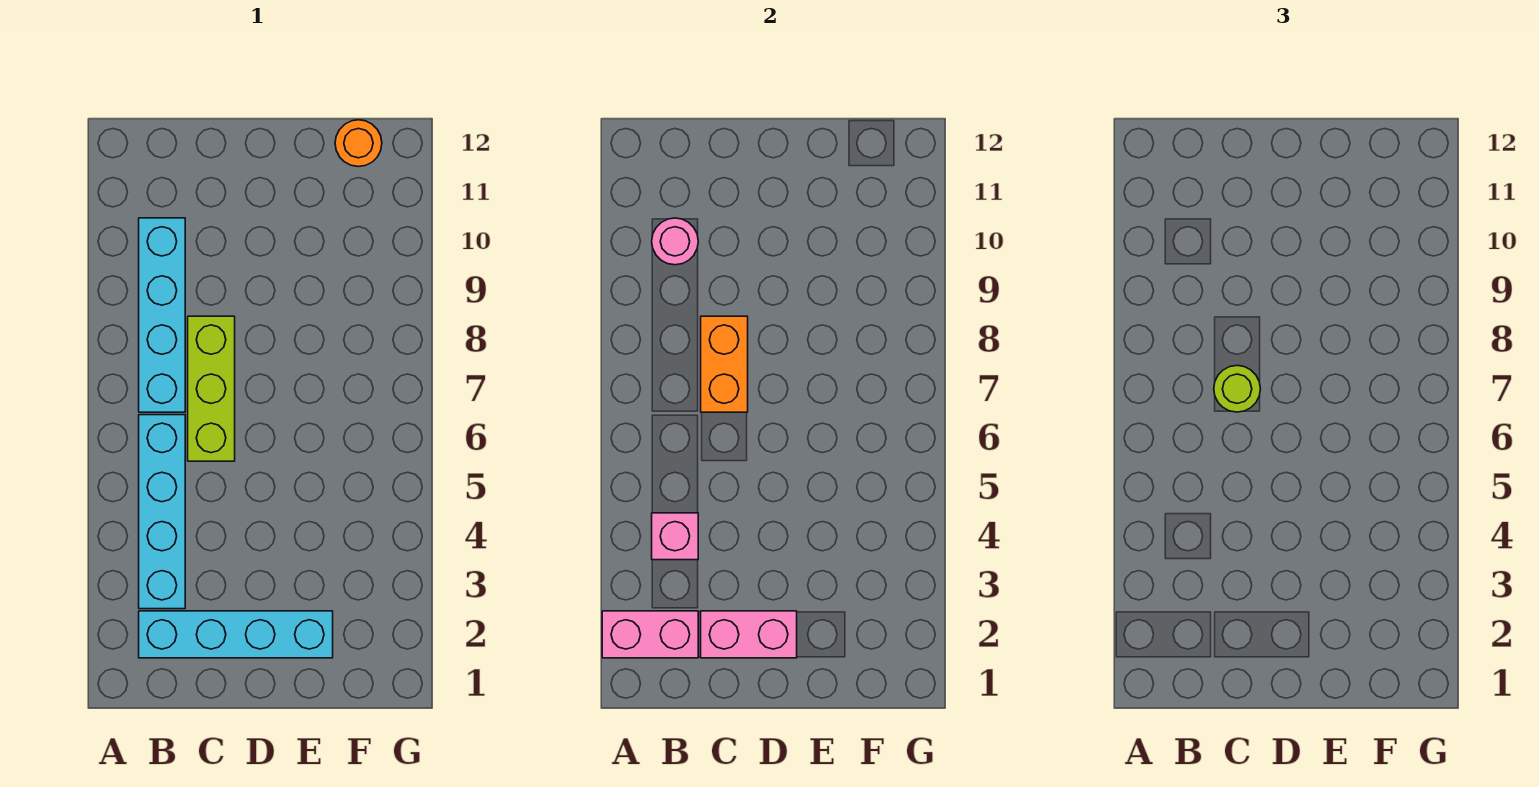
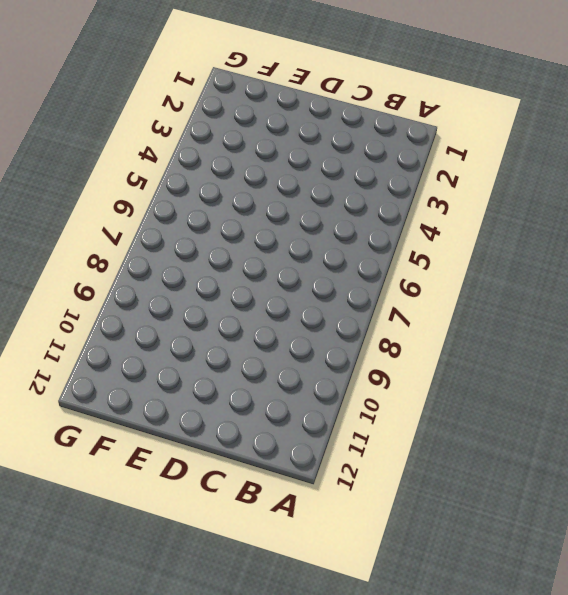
none -> cyan 1x4 brick [139,611,333,658]
none -> cyan 1x4 brick [139,415,185,609]

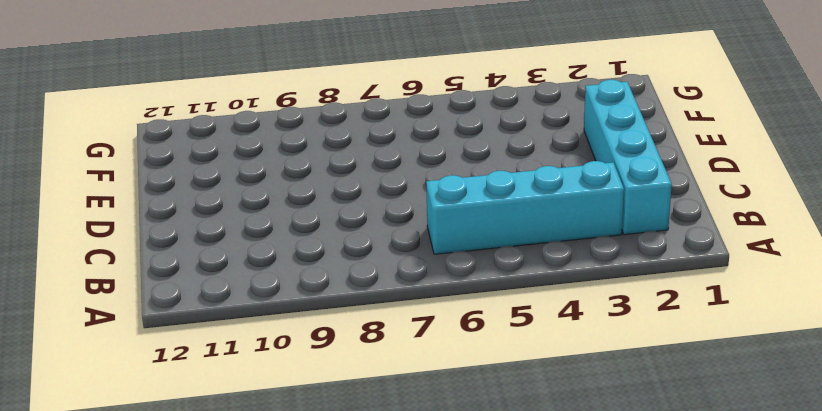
none -> cyan 1x4 brick [139,218,185,412]
none -> lime 1x3 brick [188,316,235,461]

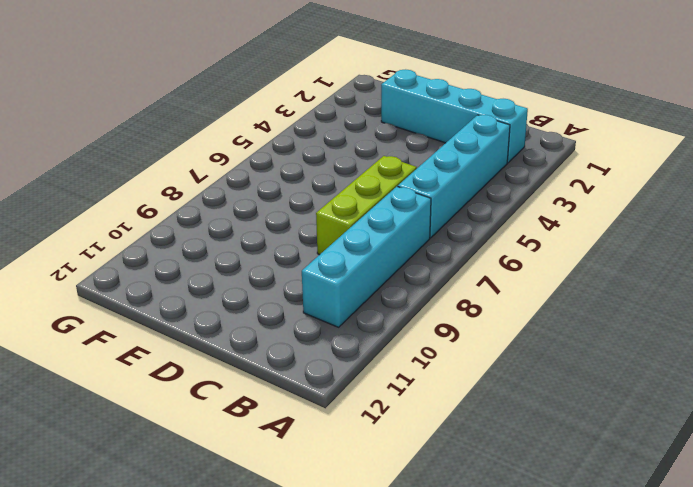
none -> orange 1x1 round brick [335,120,382,167]
none -> pink 1x2 brick [602,611,698,658]

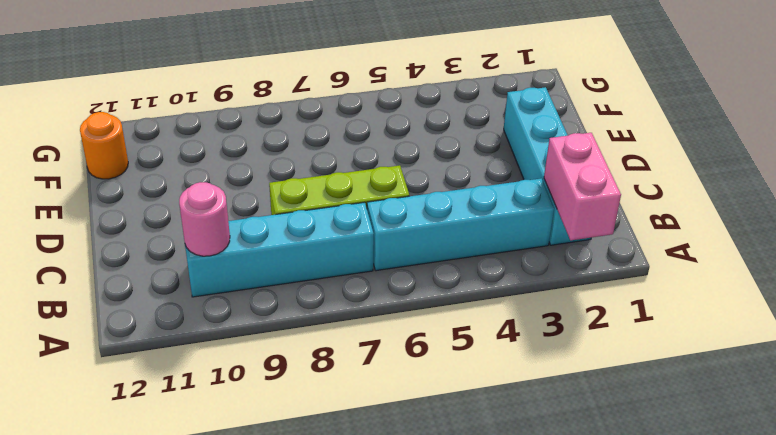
none -> pink 1x1 brick [652,513,698,560]
none -> pink 1x2 brick [701,611,797,658]

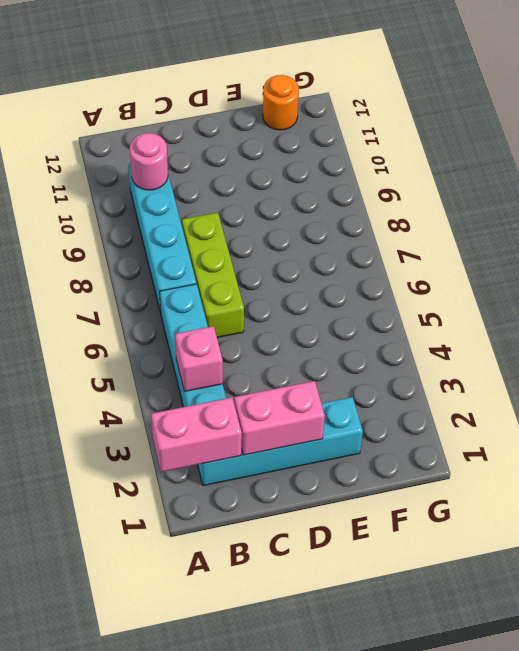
none -> orange 1x2 brick [701,316,748,412]
none -> lime 1x1 round brick [1214,366,1260,412]

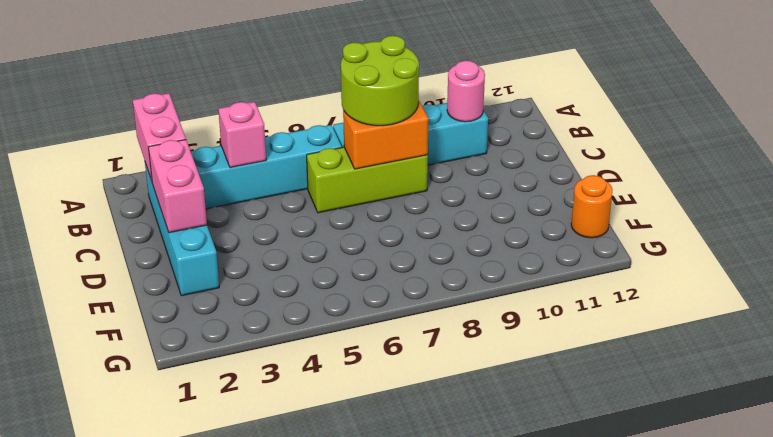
lime 2x2 round brick [341,36,419,126] -> lime 1x1 round brick [1214,366,1260,412]

